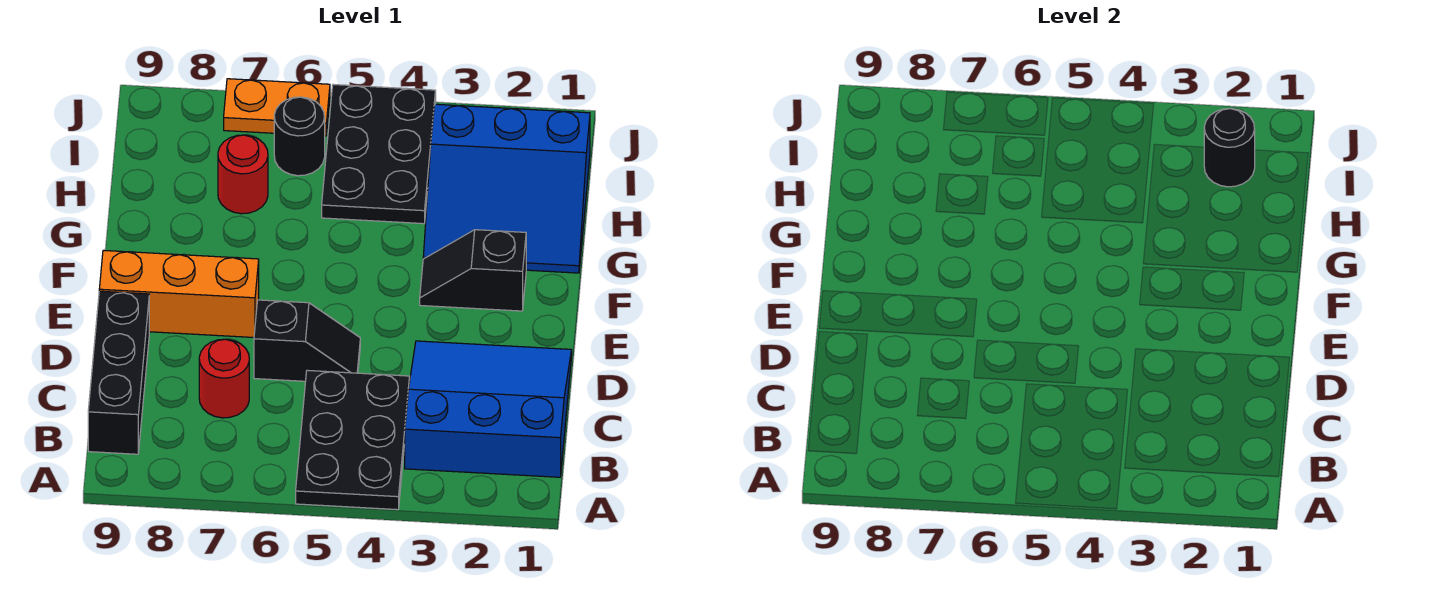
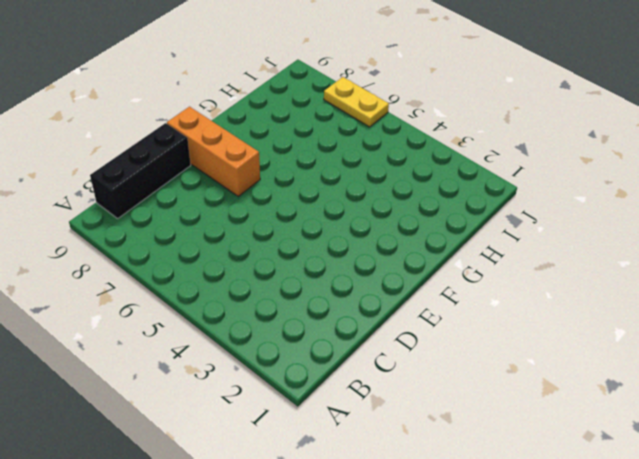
yellow 1x2 plate [324,77,389,127] -> orange 1x2 plate [224,79,330,136]
none -> black 2x3 plate [296,370,410,510]
none -> blue 3x3 slope [405,341,572,477]
none -> red 1x1 round brick [199,339,249,418]

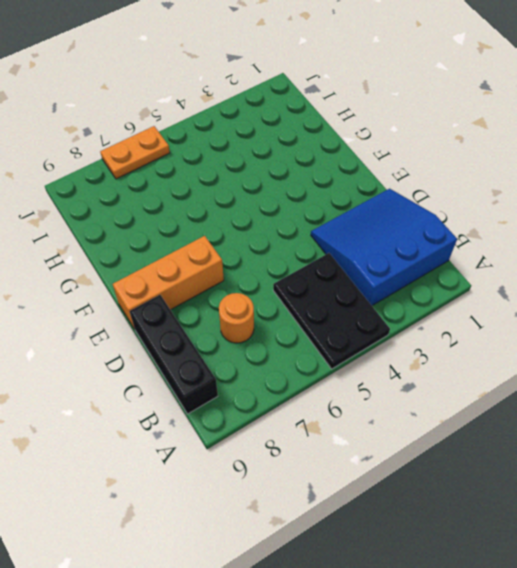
orange 1x1 round brick [219,293,254,343] -> red 1x1 round brick [199,339,249,418]
none -> black 1x2 slope [254,300,360,381]
none -> black 1x2 slope [420,230,526,311]
none -> blue 3x3 slope [423,104,590,273]

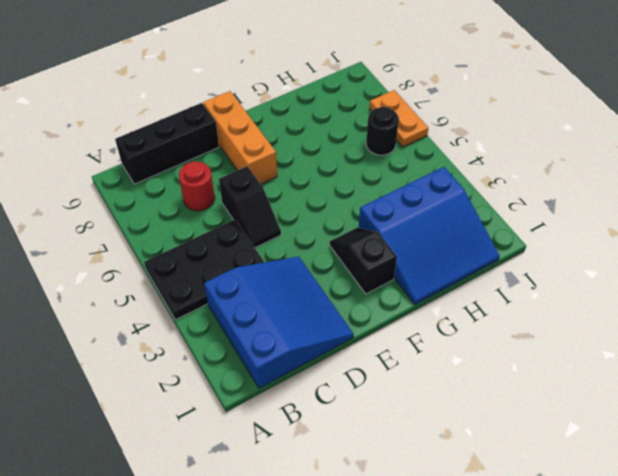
blue 3x3 slope [359,167,500,305] -> blue 3x3 slope turned to [423,104,590,273]
none -> black 2x3 plate [322,84,436,224]
none -> red 1x1 round brick [218,135,268,214]
none -> black 1x1 round brick [1204,109,1255,187]

